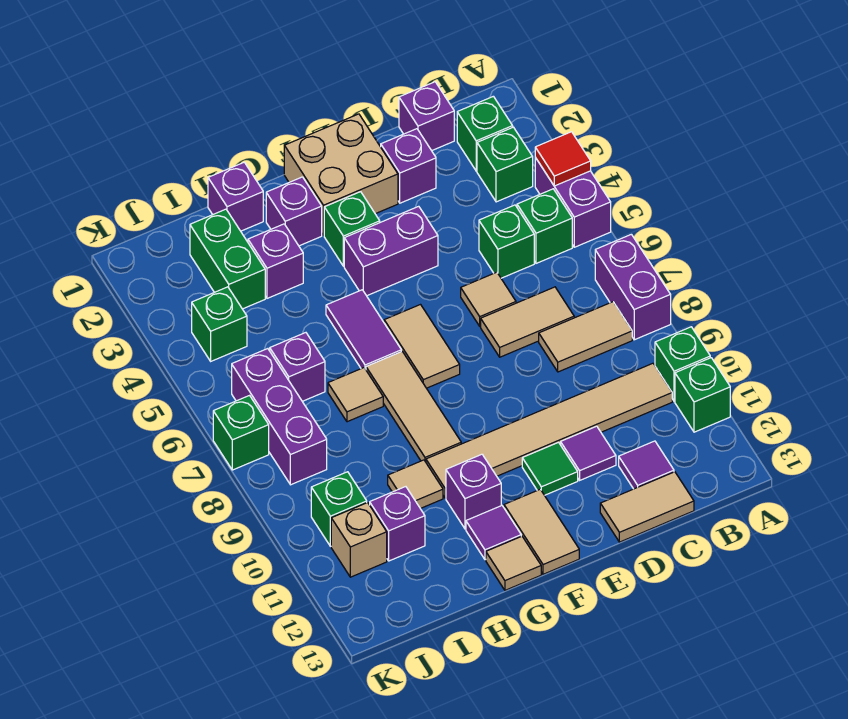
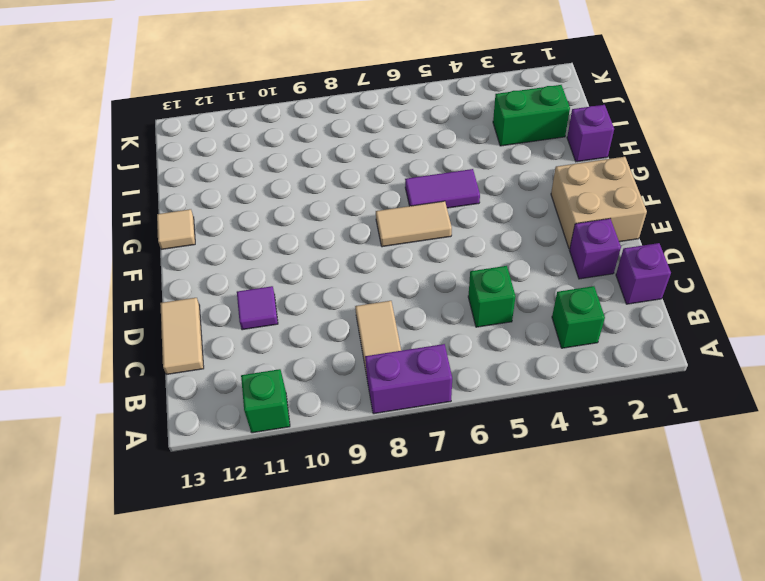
none -> purple 1x2 brick [535,158,611,247]
none -> green 1x1 brick [655,327,710,401]
none -> green 1x1 brick [457,96,513,171]
none -> green 1x1 brick [517,189,572,263]

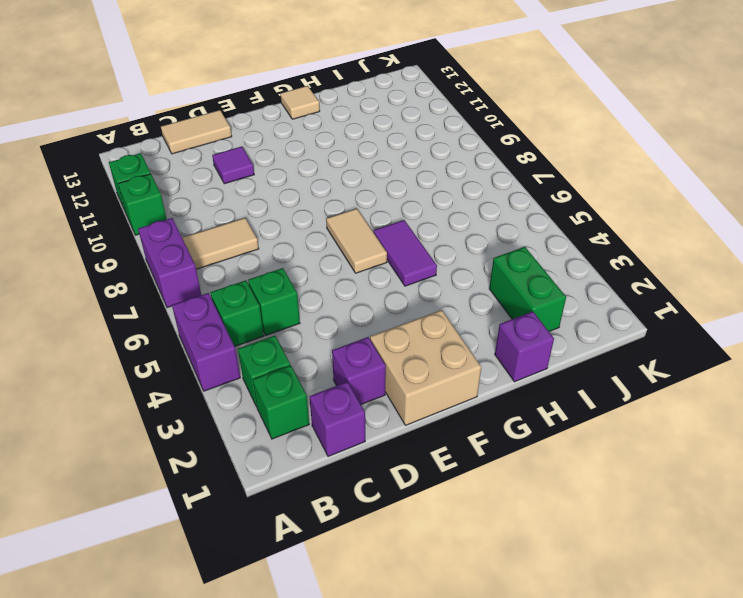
none -> tan 1x6 tile [426,363,672,498]
none -> tan 1x2 tile [481,287,574,357]
none -> purple 1x1 tile [619,441,674,489]
none -> tan 1x1 tile [461,272,516,326]

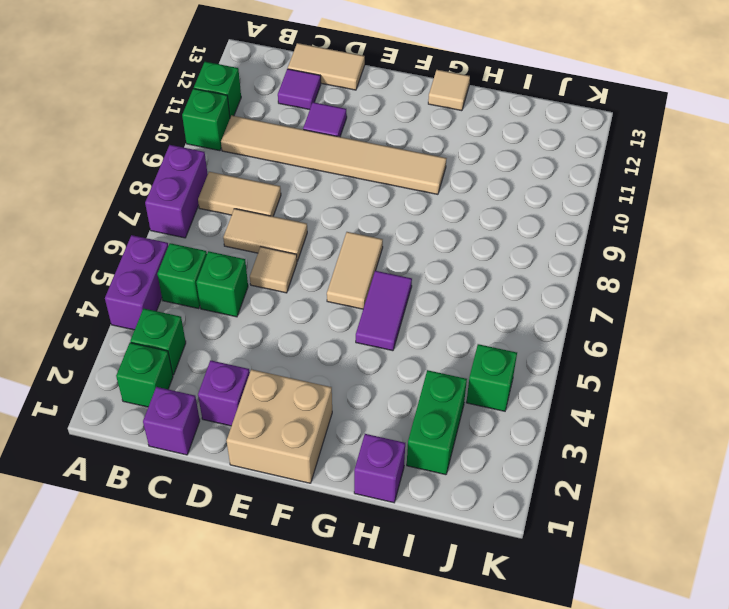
none -> purple 1x2 brick [344,206,438,296]
none -> green 1x1 tile [522,442,578,495]
none -> green 1x1 brick [324,192,380,266]
none -> tan 1x2 tile [504,489,579,574]

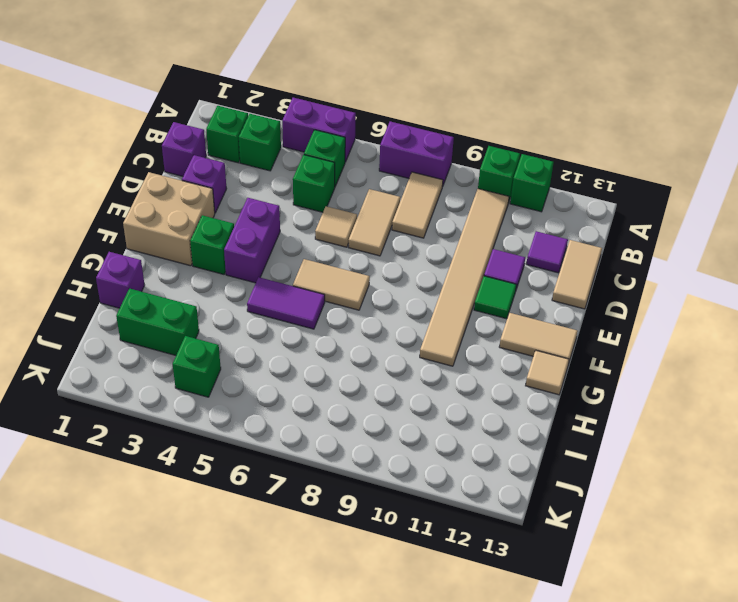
none -> purple 1x1 brick [266,177,322,246]
none -> tan 1x3 tile [366,352,461,462]
none -> purple 1x1 brick [446,454,501,529]
none -> purple 1x1 tile [466,505,521,560]

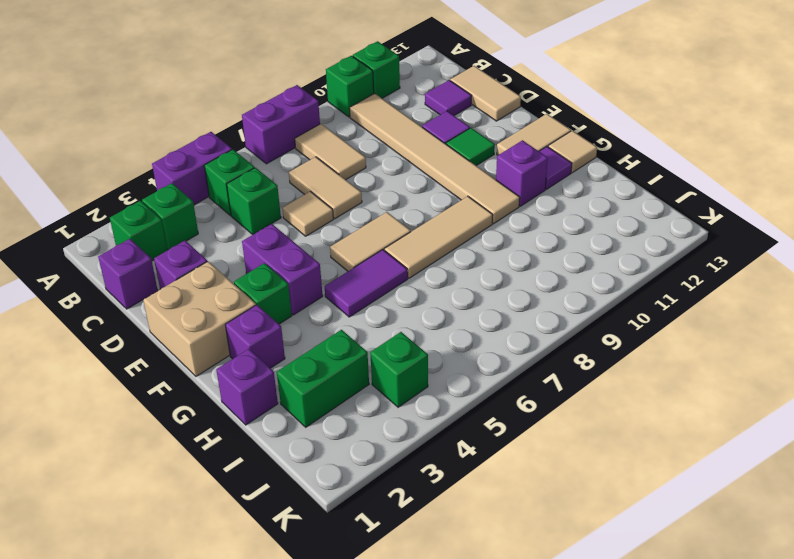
none -> purple 1x1 brick [248,224,303,298]
none -> tan 1x1 tile [328,368,383,422]
none -> tan 1x1 tile [388,460,443,509]
none -> purple 1x1 brick [270,333,325,401]

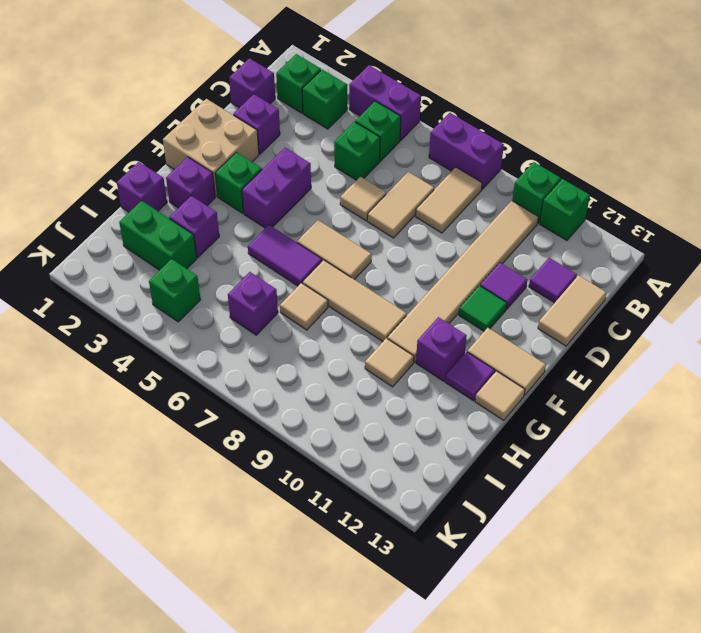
none -> purple 1x1 brick [370,487,425,561]
none -> purple 1x3 brick [232,349,327,485]
none -> green 1x1 brick [311,472,367,546]
none -> tan 1x1 brick [331,503,387,577]

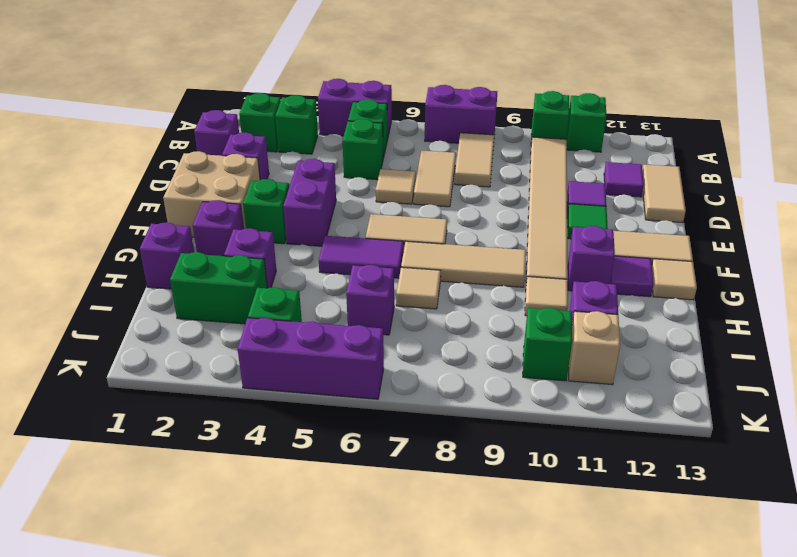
purple 1x3 brick [238,318,384,399] -> purple 1x3 brick moved to [232,349,327,485]
none -> green 1x1 brick [213,396,269,470]
none -> red 1x1 tile [535,132,591,186]

